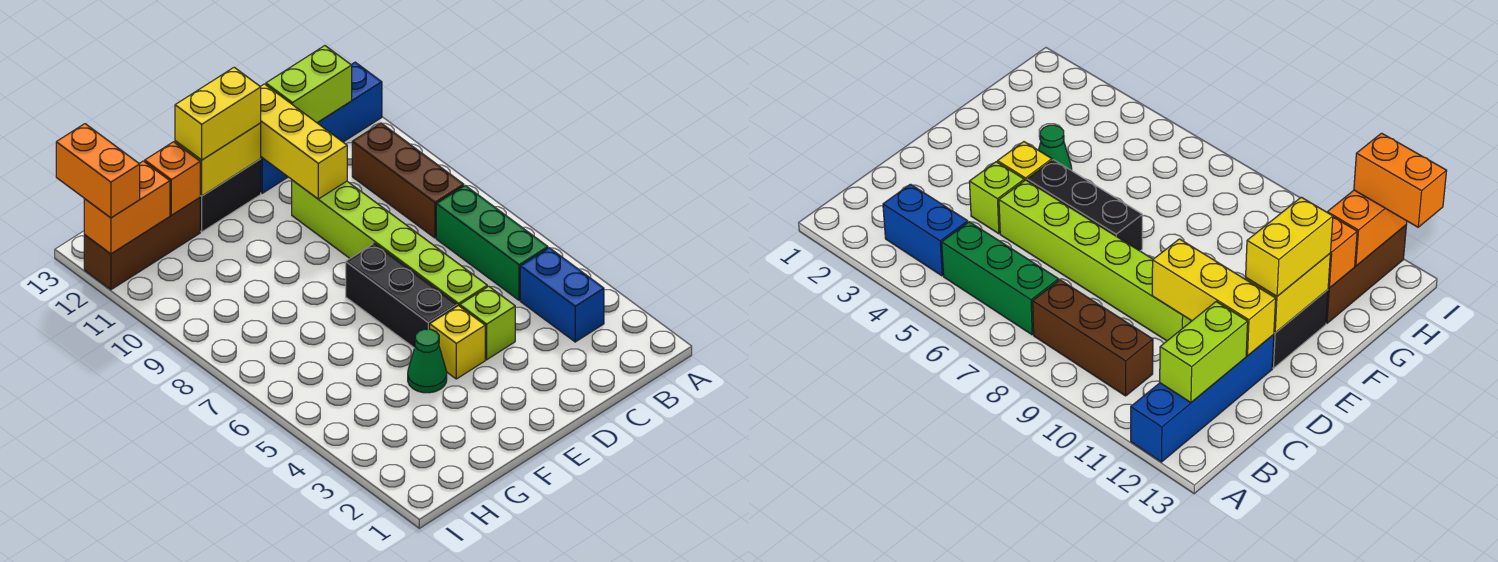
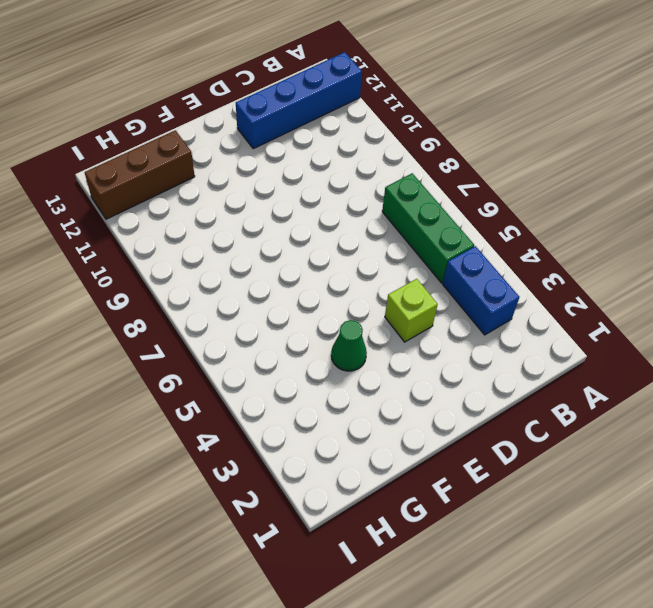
none -> brown 1x3 brick [352,123,464,238]
none -> lime 1x6 brick [292,180,487,306]
none -> yellow 1x1 brick [430,305,485,379]

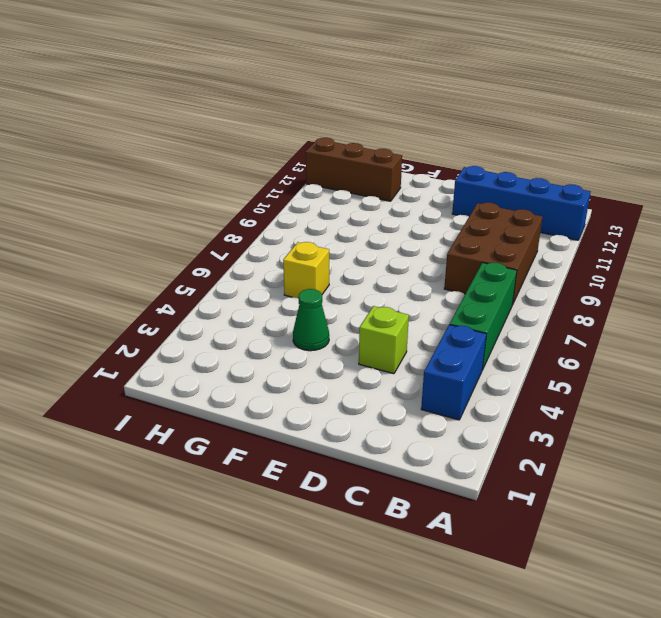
brown 2x3 brick [444,202,543,305] -> brown 1x3 brick [352,123,464,238]
yellow 1x1 brick [283,242,329,299] -> yellow 1x1 brick moved to [430,305,485,379]
none -> lime 1x6 brick [292,180,487,306]
none -> black 1x3 brick [346,243,457,348]
none -> black 1x2 brick [200,159,261,232]

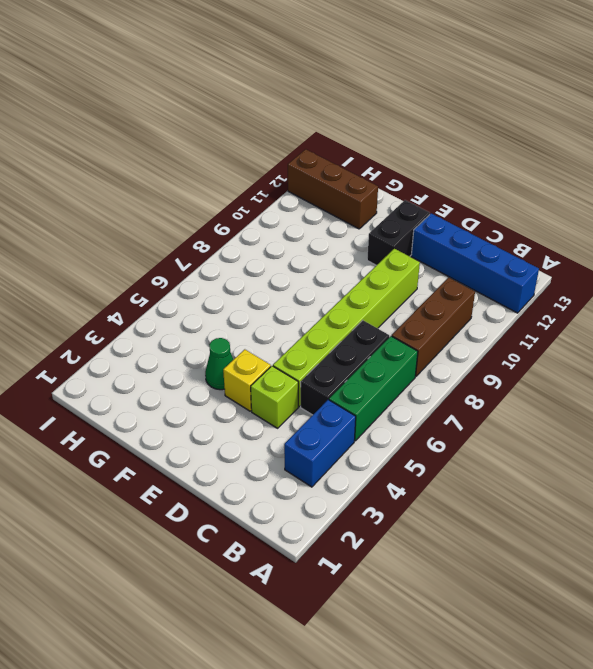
black 1x3 brick [301,320,389,415] -> black 1x3 brick moved to [346,243,457,348]
black 1x2 brick [367,200,430,265] -> black 1x2 brick turned to [200,159,261,232]
none -> lime 1x2 brick [266,46,352,123]
none -> yellow 1x3 brick [260,84,347,199]
none -> yellow 1x2 brick [175,123,261,196]

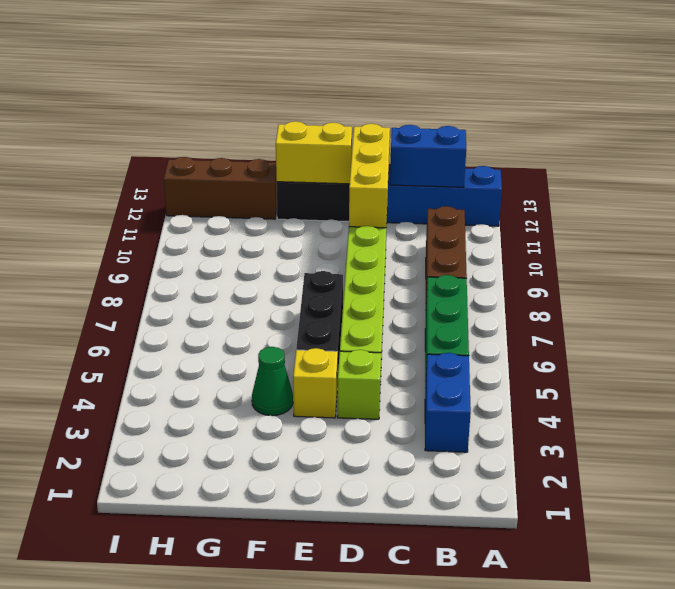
blue 1x2 brick [390,125,466,187] -> lime 1x2 brick [266,46,352,123]
none -> orange 1x1 brick [145,142,200,215]
none -> orange 1x2 brick [84,161,170,254]
none -> yellow 1x2 brick [175,67,261,160]

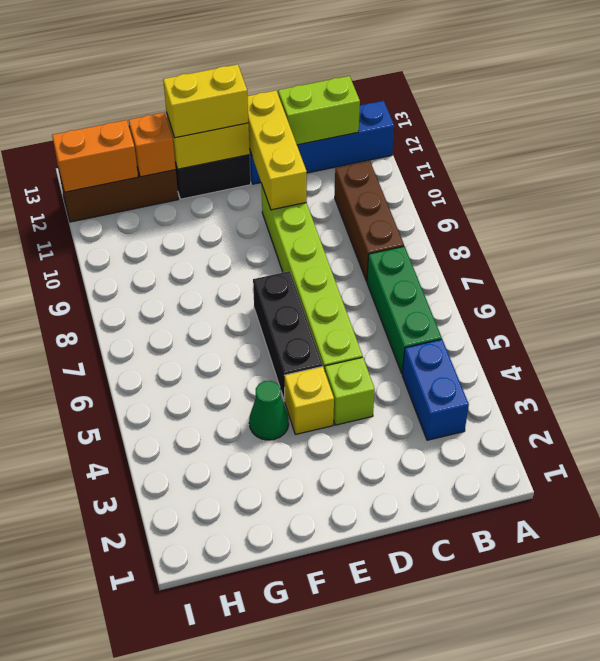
none -> orange 1x2 brick [56,124,140,218]

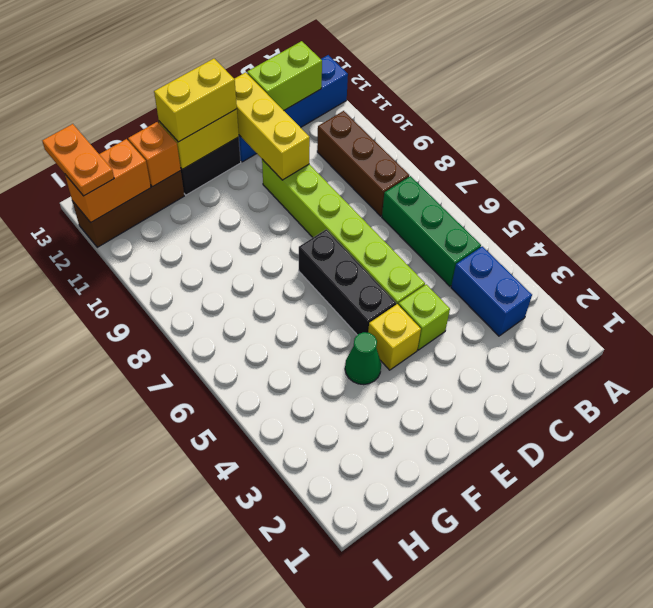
orange 1x2 plate [42,124,114,196] -> orange 1x2 brick [56,124,140,218]

